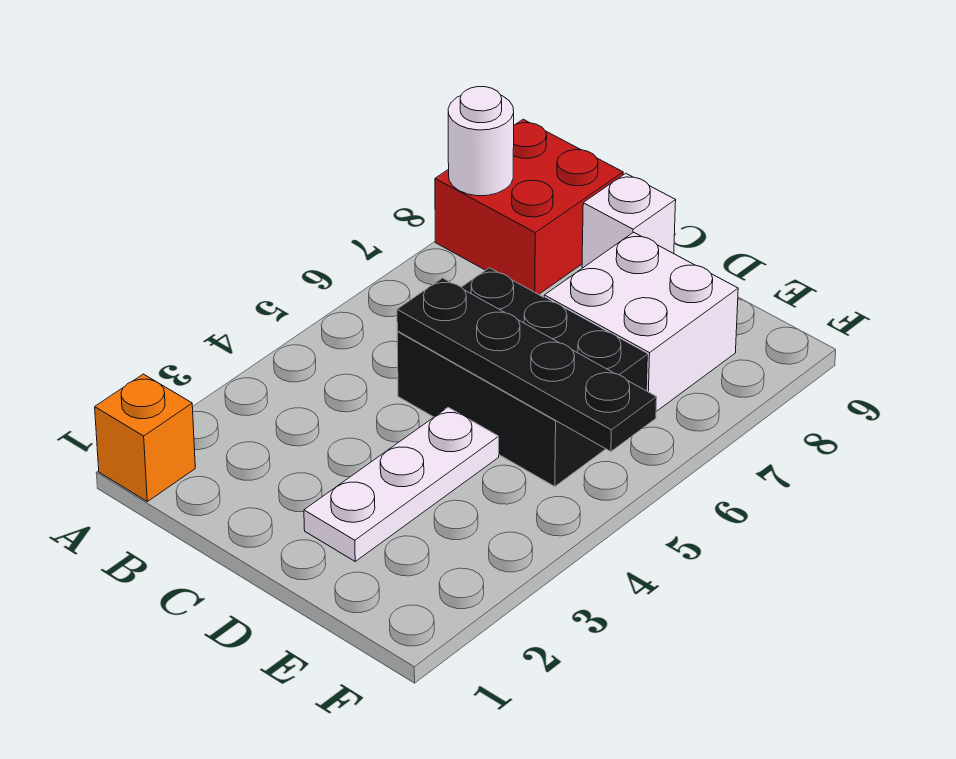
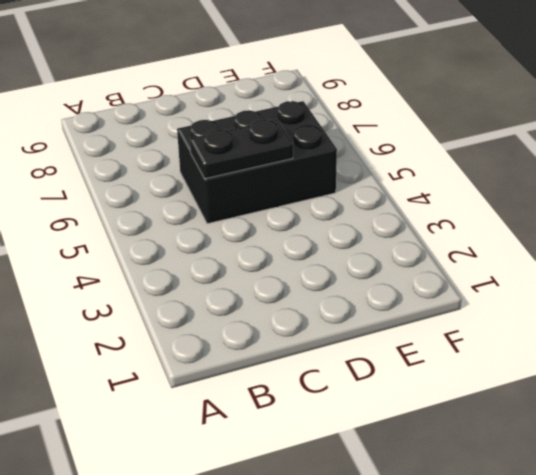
black 1x2 plate [190,119,293,179] -> black 1x4 plate [397,278,657,452]
none -> orange 1x1 brick [95,374,195,502]
none -> red 2x2 brick [435,119,623,295]

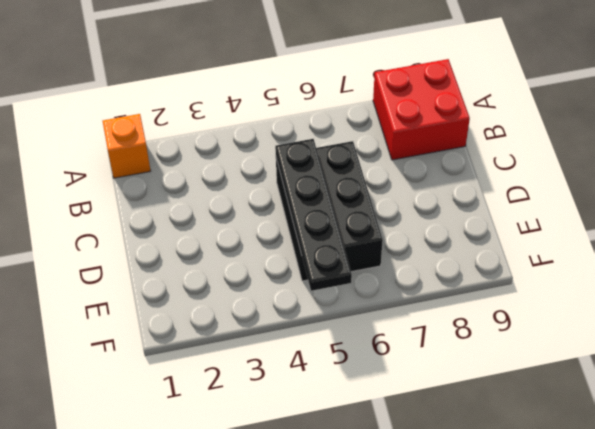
none -> white 1x1 brick [582,173,676,268]
none -> white 1x3 plate [304,407,499,561]

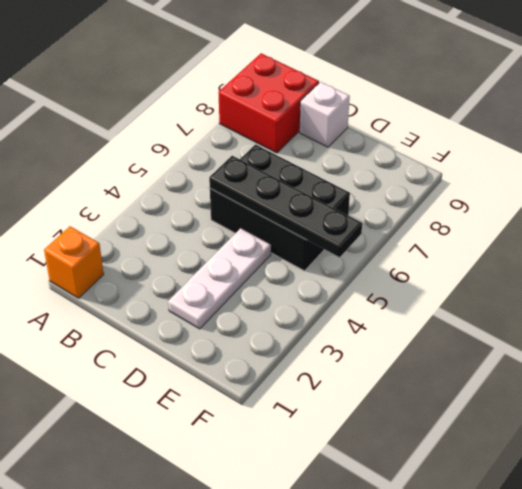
none -> white 2x2 brick [544,232,738,411]
none -> white 1x1 round brick [448,87,514,196]

